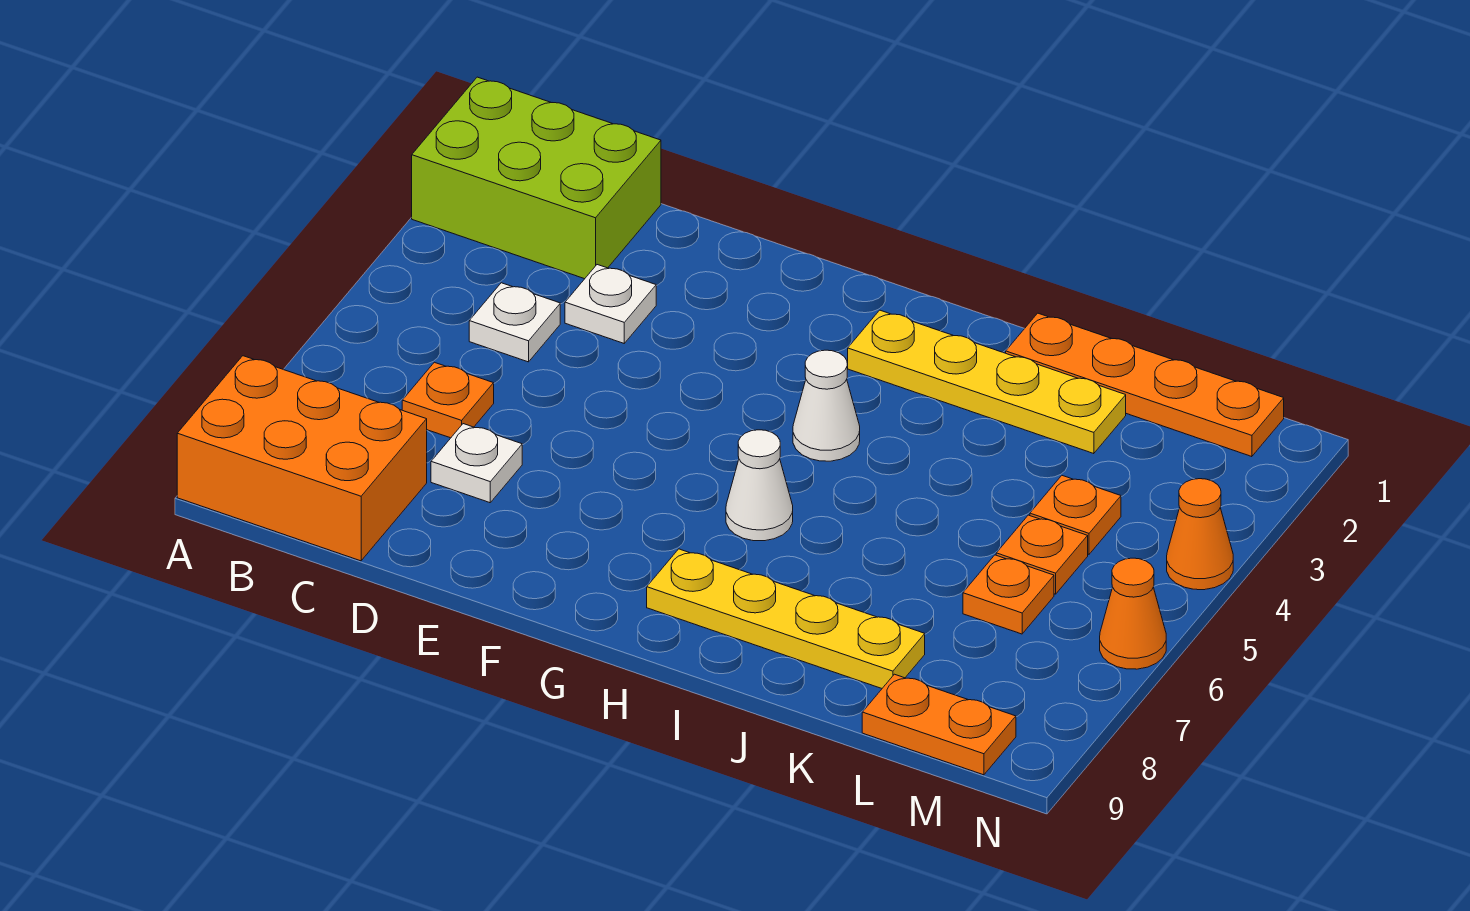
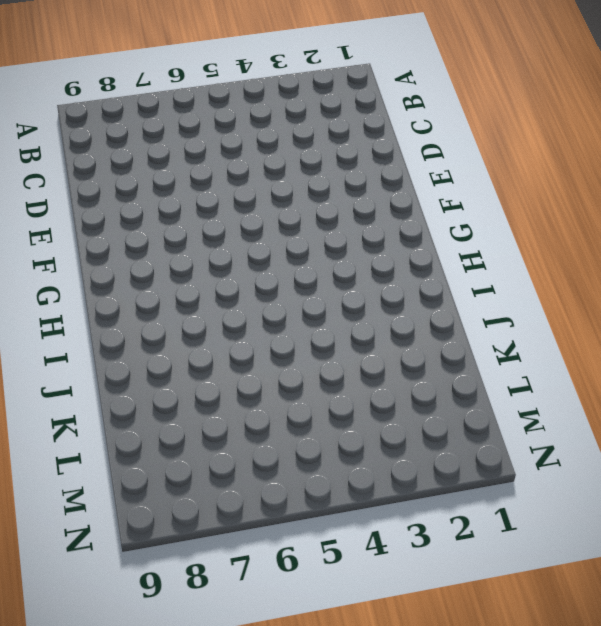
none -> lime 2x3 brick [412,77,661,279]
none -> orange 2x3 brick [177,356,427,561]
none -> white 1x1 plate [469,283,560,362]

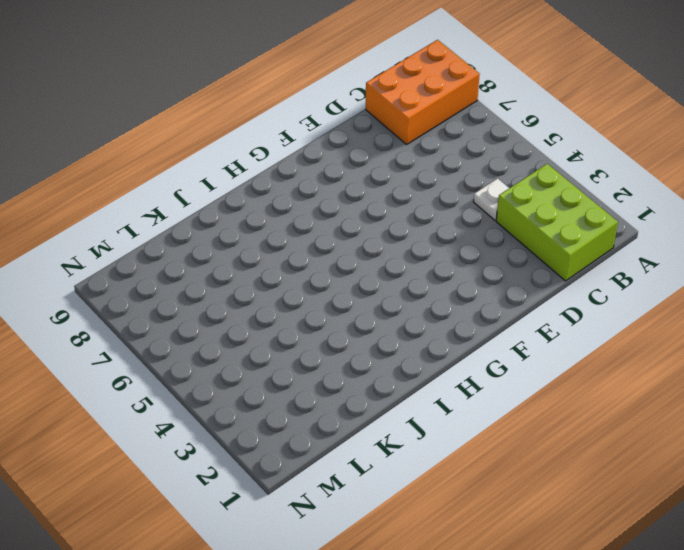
lime 2x3 brick [496,164,618,281] -> lime 2x3 brick turned to [412,77,661,279]
none -> orange 1x1 plate [402,362,494,438]
none -> white 1x1 plate [565,265,656,343]
none -> white 1x1 plate [431,424,522,503]

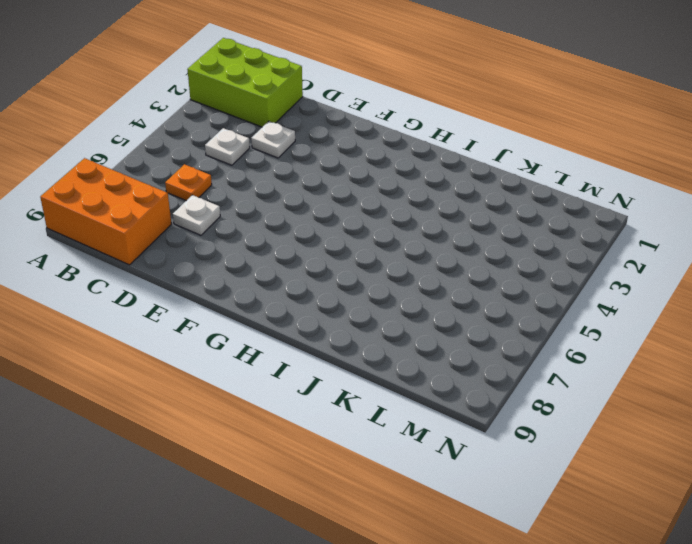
none -> yellow 1x4 plate [848,310,1126,454]
none -> white 1x1 cone [793,350,860,461]
none -> white 1x1 cone [726,430,793,541]

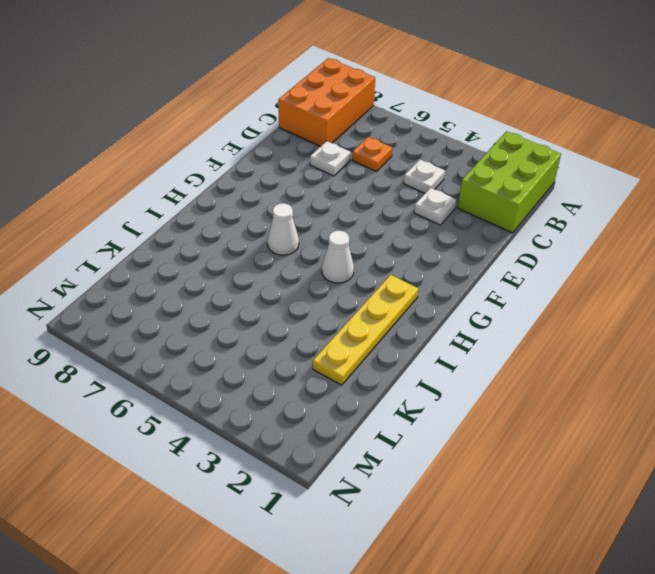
none -> yellow 1x4 plate [647,549,925,688]
none -> orange 1x4 plate [1006,313,1284,457]
none -> orange 1x1 plate [1030,476,1121,554]

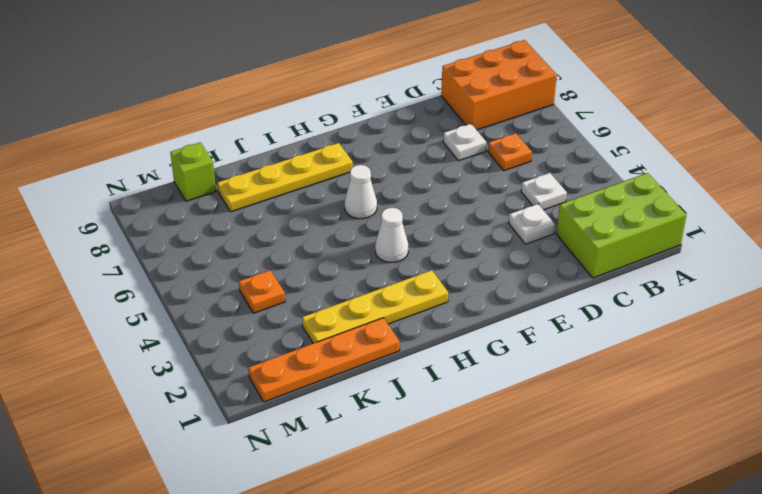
lime 1x1 brick [170,142,216,201] -> orange 1x2 plate [862,674,1016,775]
none -> orange 1x1 plate [996,515,1088,594]
none -> orange 1x1 plate [963,555,1054,634]
none -> orange 1x1 cone [1167,479,1233,590]

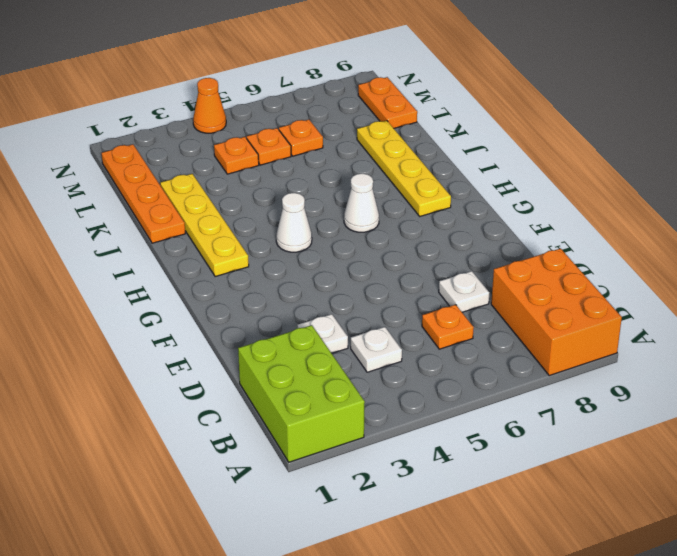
none -> orange 1x1 cone [1100,558,1166,669]

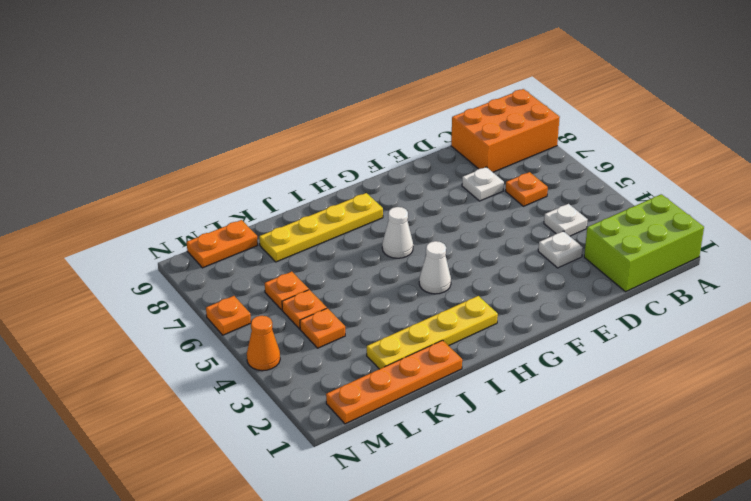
orange 1x1 plate [206,296,251,335] -> orange 1x1 cone [1100,558,1166,669]

